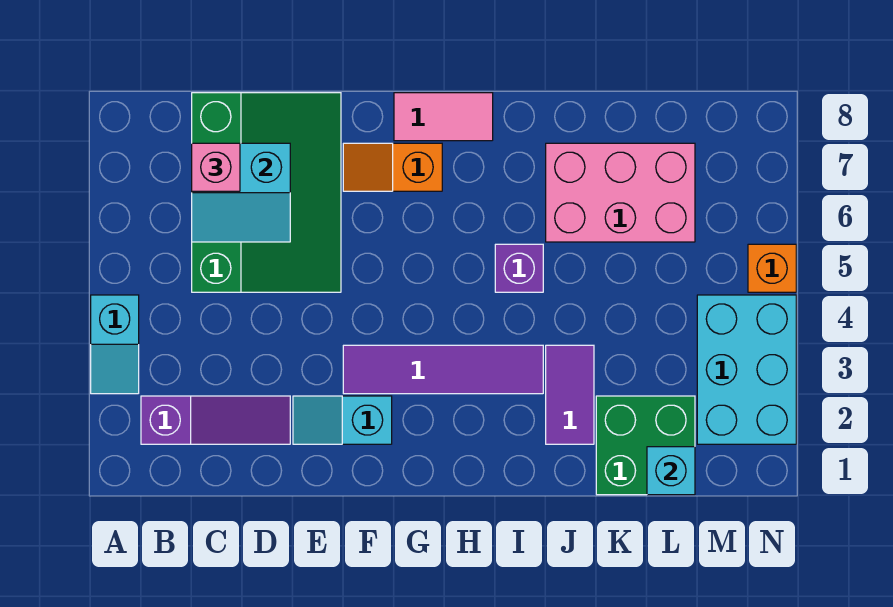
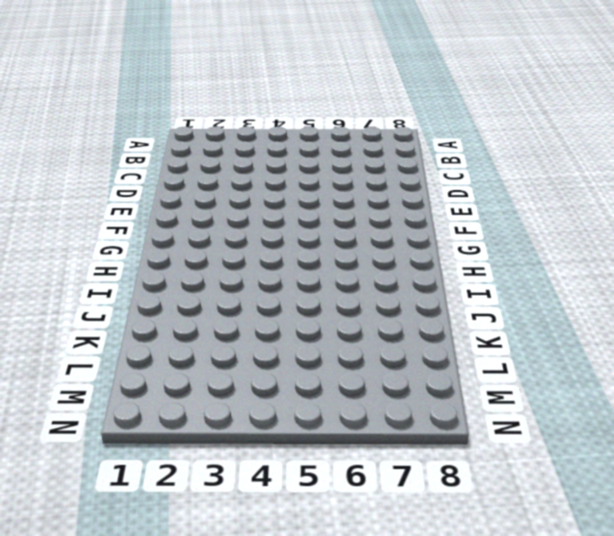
none -> cyan 1x2 slope [91,295,139,394]
none -> purple 1x3 slope [141,396,290,444]
none -> green 3x4 slope [192,93,341,292]

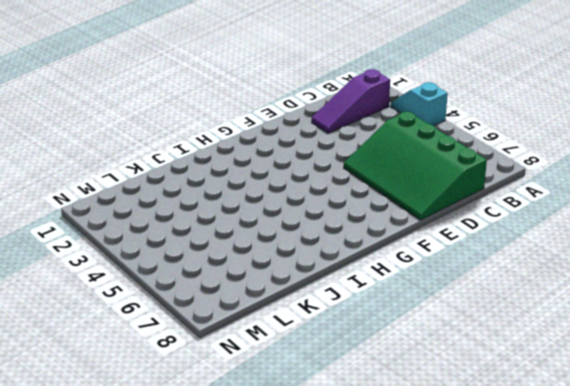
none -> cyan 1x2 slope [293,396,392,444]
none -> purple 1x4 tile [343,345,543,394]
none -> orange 1x2 slope [343,143,442,191]

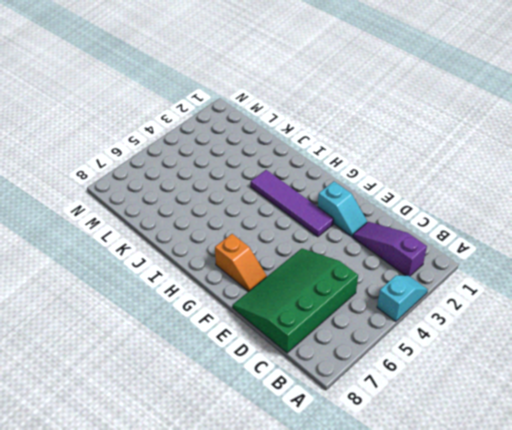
none -> pink 1x2 tile [394,93,493,141]
none -> purple 1x1 brick [495,244,543,292]
none -> purple 1x2 tile [546,345,594,444]

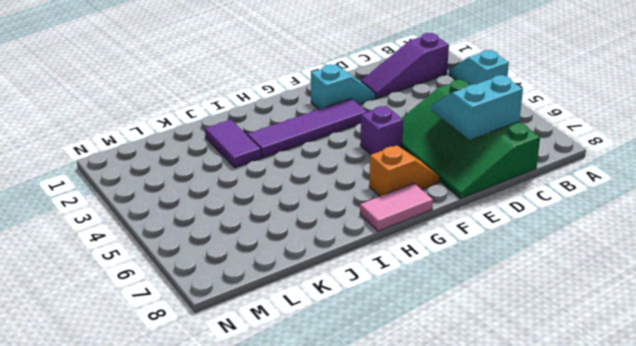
purple 1x1 brick [360,106,403,155] -> purple 1x1 brick moved to [495,244,543,292]
none -> pink 2x3 brick [546,143,695,242]
none -> green 2x2 brick [596,396,695,495]
none -> cyan 2x3 brick [697,295,796,444]

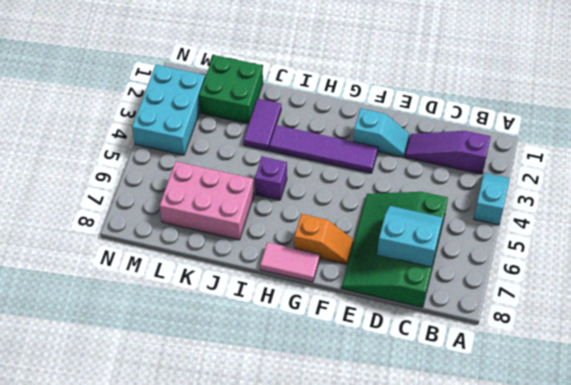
none -> orange 1x1 brick [748,244,796,292]
none -> cyan 1x1 brick [647,447,695,495]
none -> pink 1x1 brick [192,143,240,191]

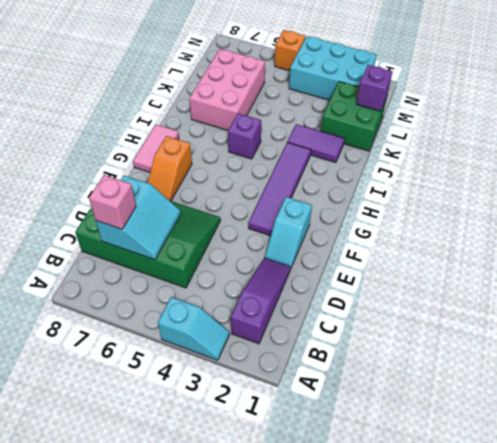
purple 1x1 brick [357,65,392,111] -> cyan 1x1 brick [647,447,695,495]

